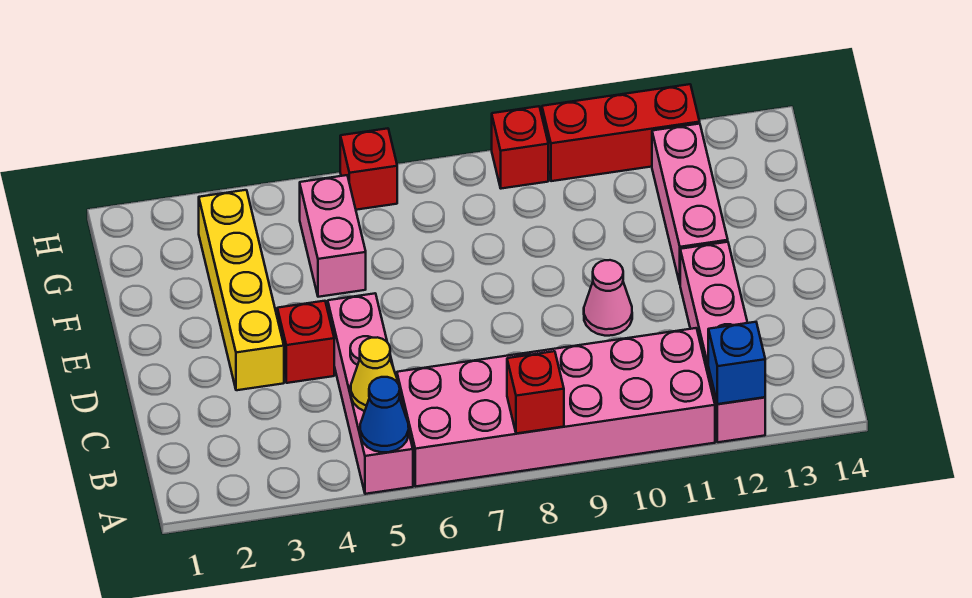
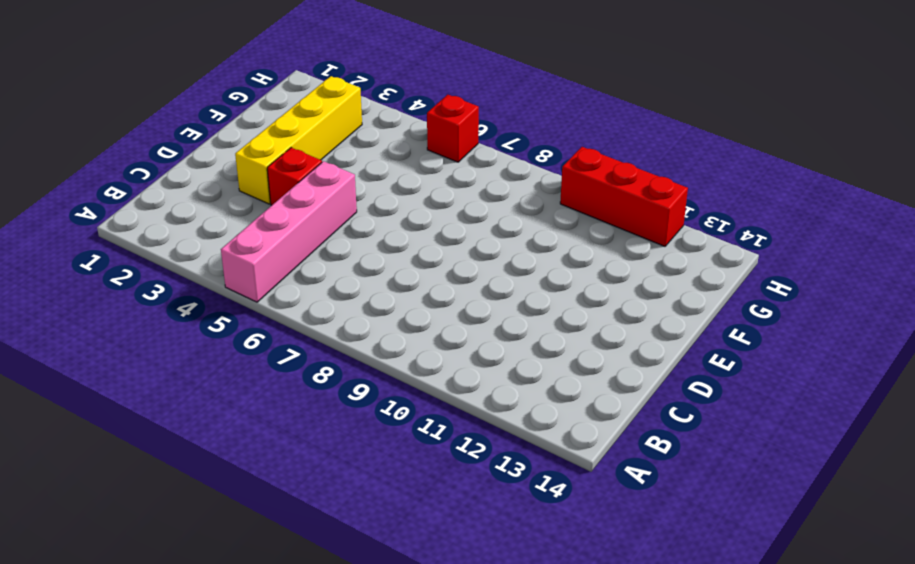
none -> pink 2x6 brick [397,328,715,487]
none -> pink 1x4 brick [680,242,765,442]
none -> pink 1x1 cone [584,260,632,336]

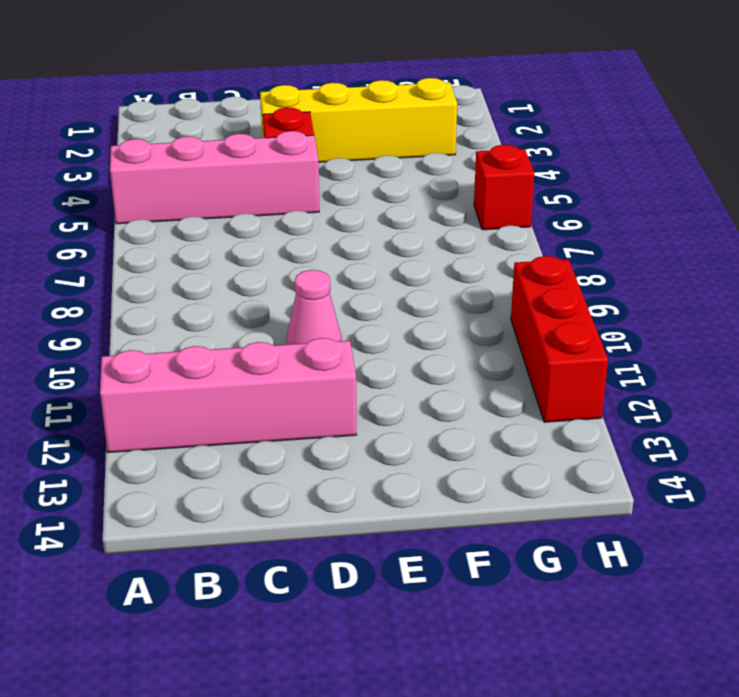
none -> pink 2x6 brick [397,328,715,487]
none -> pink 1x3 brick [652,124,728,283]
none -> pink 1x2 brick [300,175,366,297]

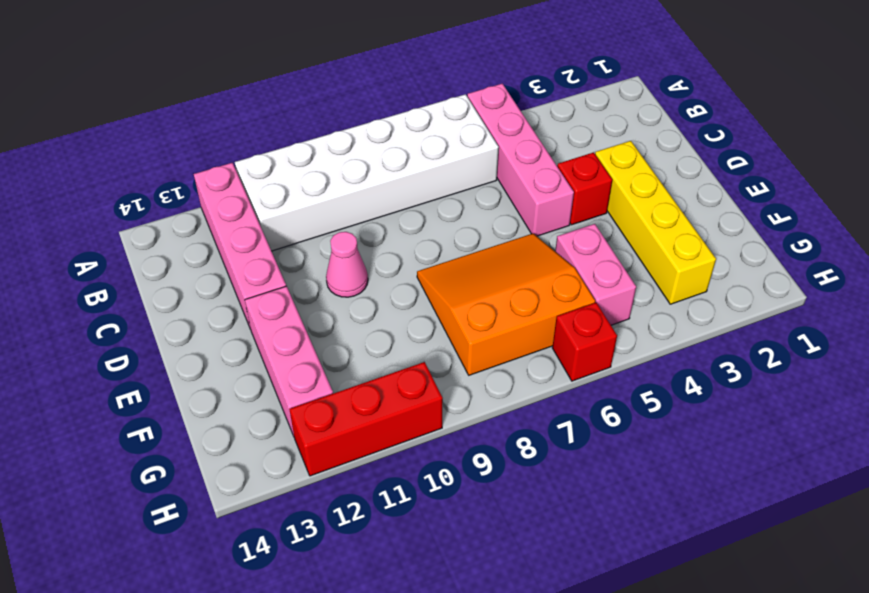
white 2x6 brick [235,94,499,251] -> pink 2x6 brick [397,328,715,487]
orange 3x3 slope [417,234,595,375] -> none
none -> red 1x1 brick [492,106,548,189]
none -> blue 1x1 cone [360,377,409,452]
none -> red 1x1 brick [507,351,564,434]

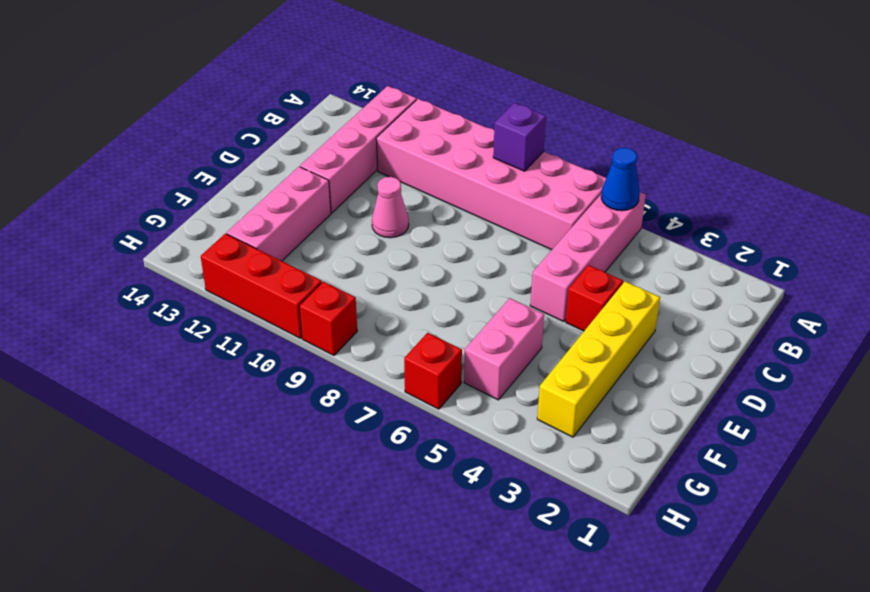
purple 1x1 brick [493,103,546,171] -> red 1x1 brick [507,351,564,434]
none -> blue 1x1 brick [708,322,765,404]
none -> yellow 1x1 cone [351,337,399,411]

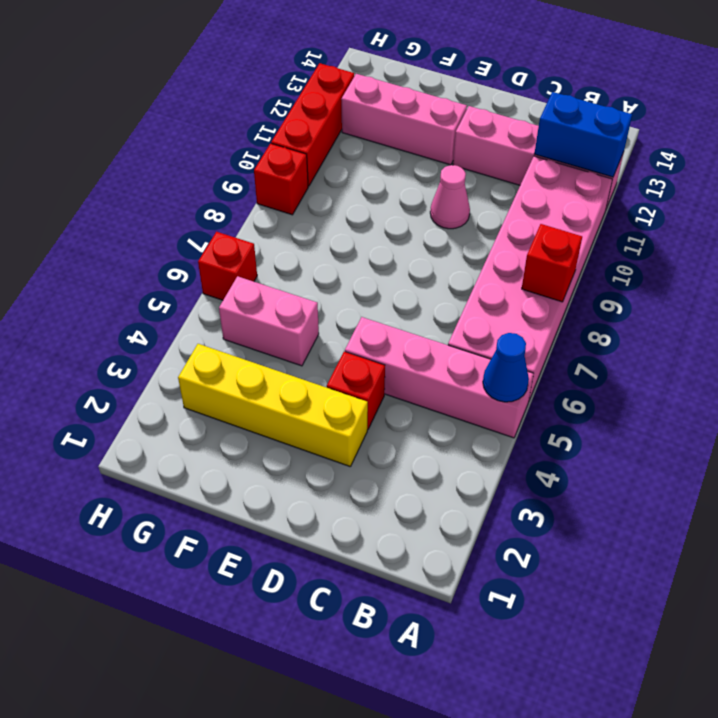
blue 1x2 brick [534,92,632,177] -> blue 1x1 brick [708,322,765,404]
none -> yellow 1x1 cone [351,337,399,411]

